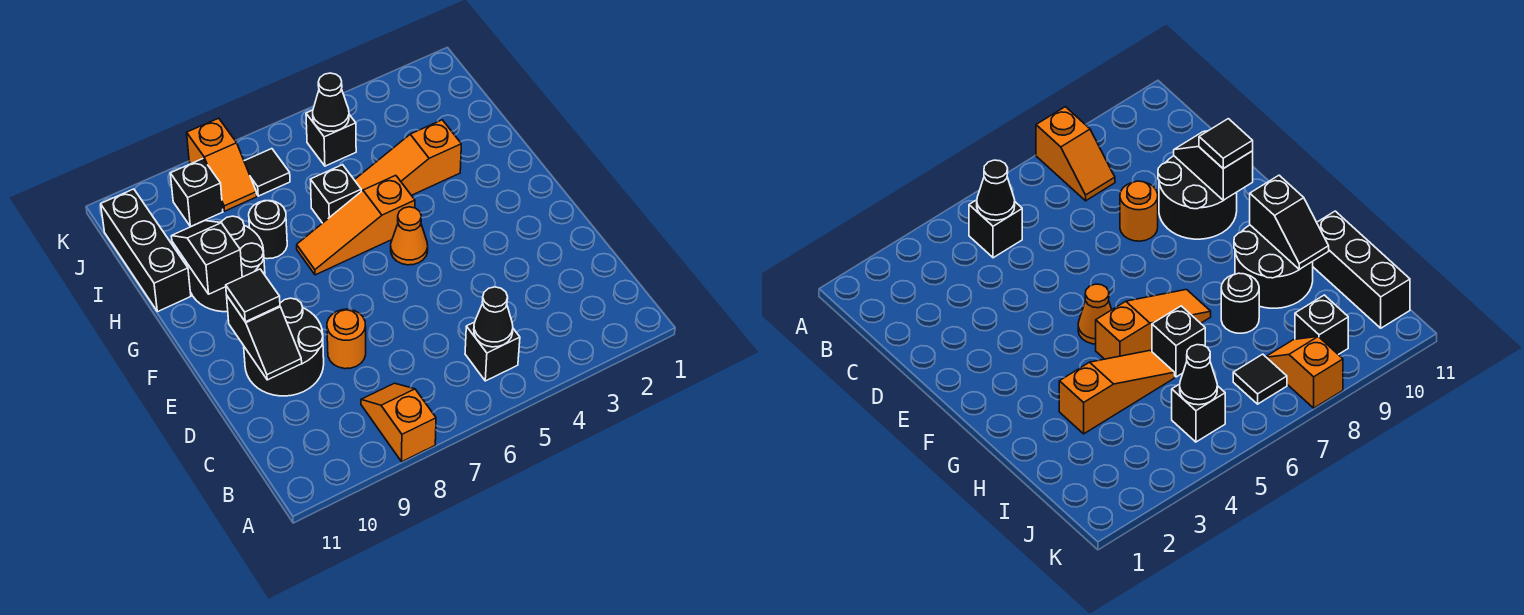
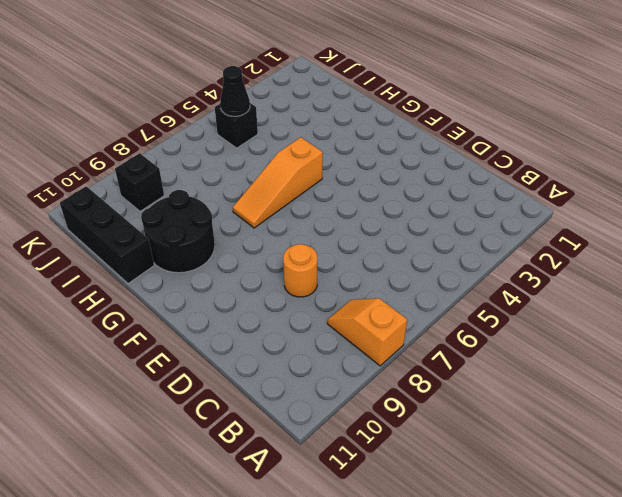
none -> black 1x1 brick [465,322,520,381]
none -> black 2x2 round brick [244,298,324,396]
none -> orange 1x1 cone [391,207,428,265]

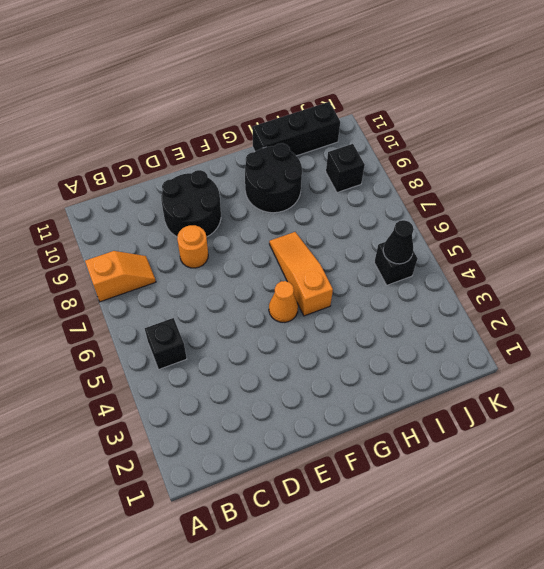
none -> orange 1x3 slope [355,120,461,195]
none -> black 1x1 brick [310,165,361,223]
none -> black 1x1 round brick [249,201,287,259]

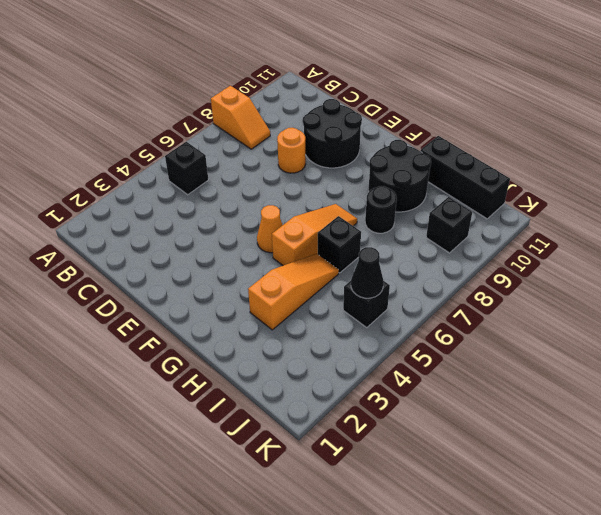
none -> black 1x1 tile [244,149,290,196]
none -> orange 1x2 slope [187,118,257,211]
none -> black 1x1 cone [474,287,513,347]

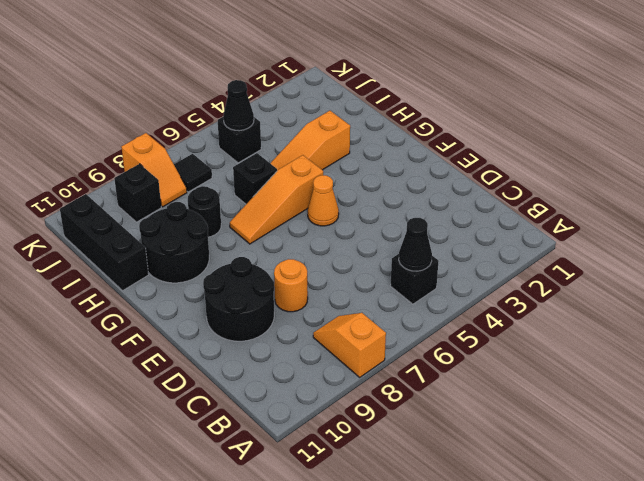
none -> black 1x2 slope [227,296,302,380]
none -> black 1x2 slope [171,221,242,294]
none -> black 1x1 tile [226,269,280,322]

